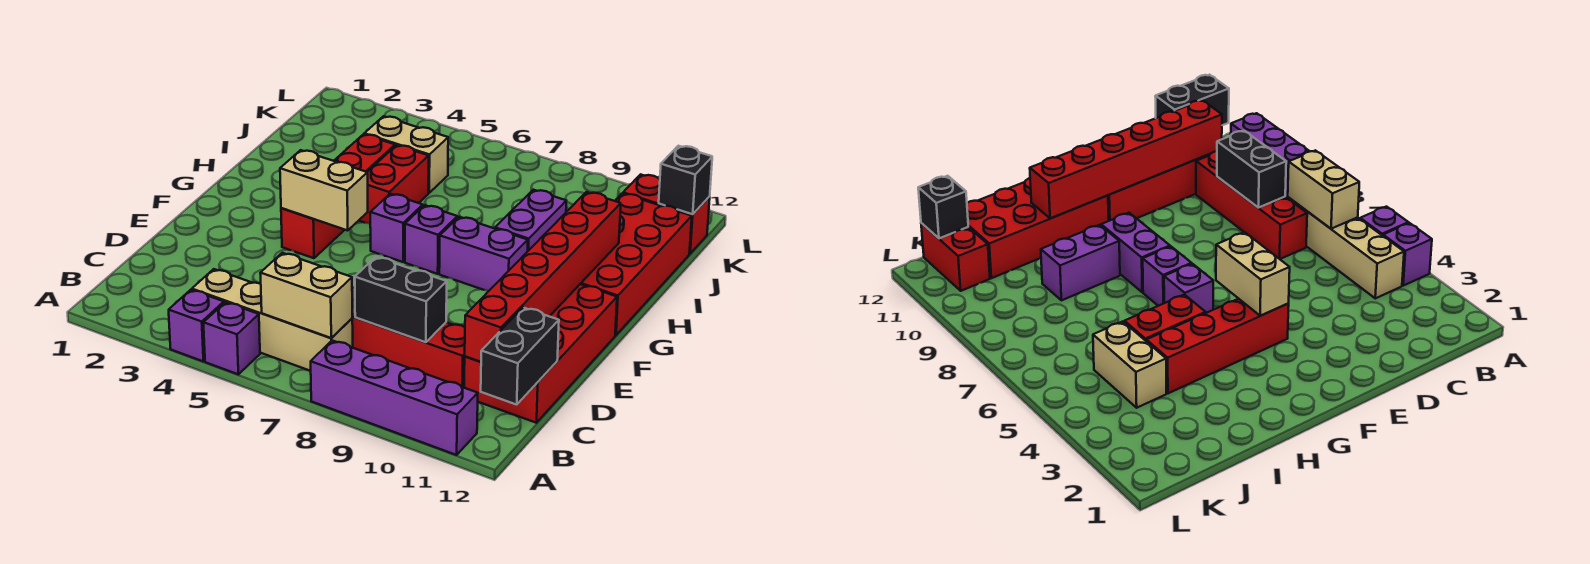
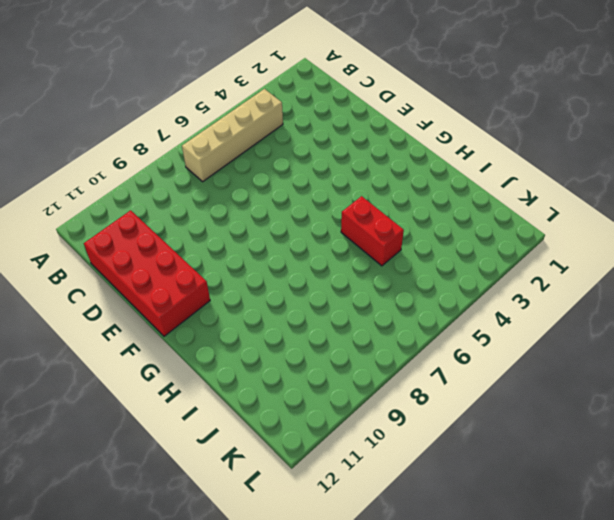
none -> purple 1x1 brick [169,290,224,361]
none -> purple 1x1 brick [203,302,260,374]
none -> purple 1x4 brick [311,340,478,455]

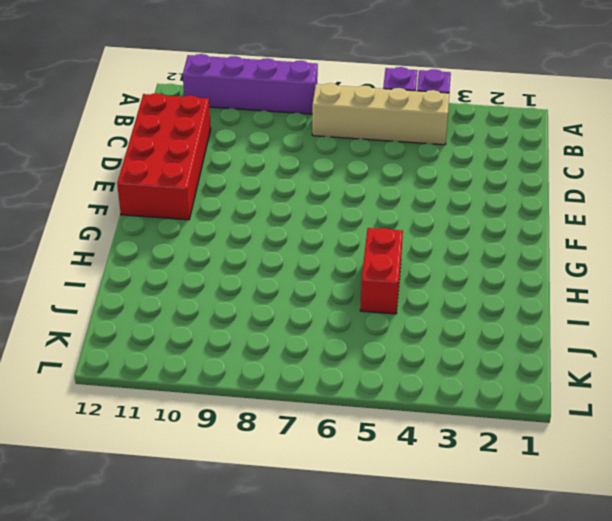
none -> red 1x4 brick [352,287,465,388]
none -> red 1x4 brick [281,134,395,258]
none -> purple 1x1 brick [370,194,423,262]

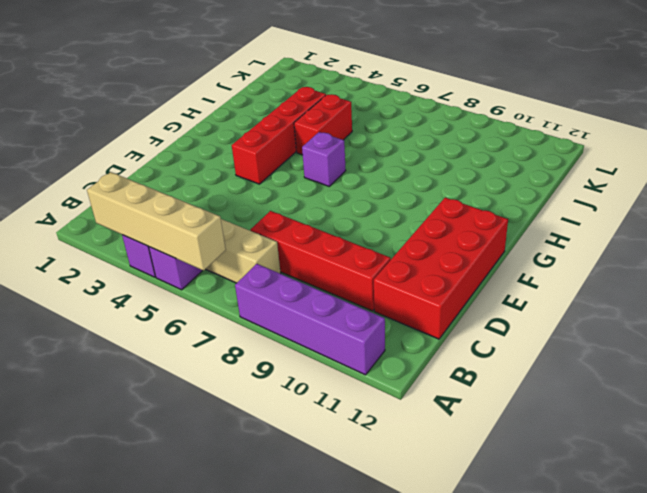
tan 1x4 brick [87,172,226,271] -> none
none -> purple 1x1 brick [405,205,457,274]
none -> purple 1x2 brick [439,217,528,291]
none -> red 2x4 brick [581,193,692,335]

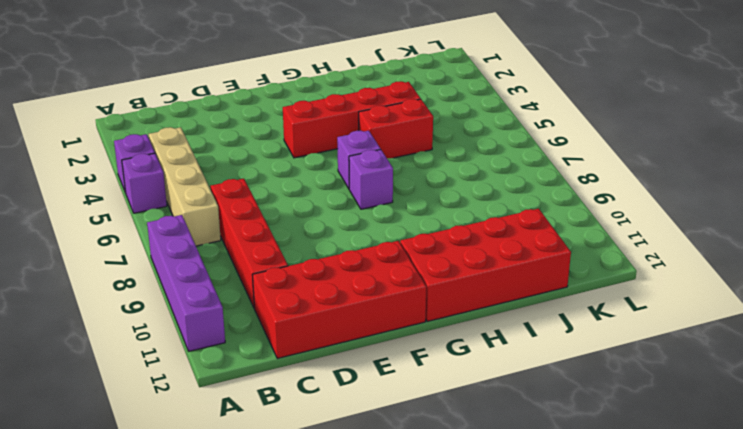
none -> purple 1x2 brick [439,217,528,291]
none -> purple 1x2 brick [495,190,566,251]
none -> tan 1x2 brick [364,116,448,193]

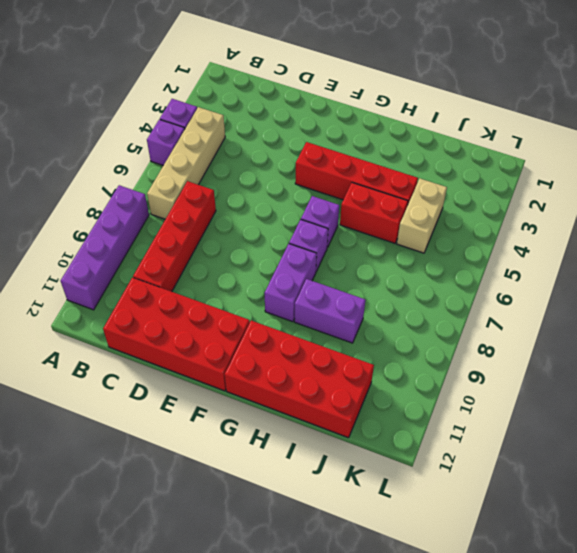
none -> red 1x2 brick [623,174,710,254]
none -> tan 1x2 brick [260,253,352,338]
none -> black 1x2 brick [481,308,559,405]

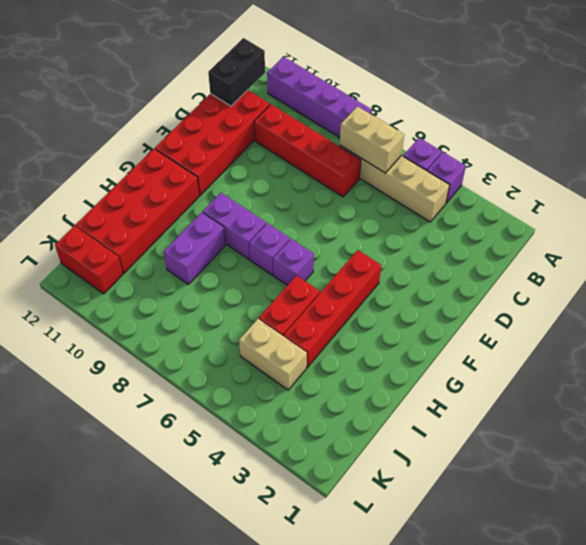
none -> black 1x2 brick [355,257,447,342]
none -> red 1x6 brick [465,192,621,362]
none -> tan 1x2 brick [280,150,368,230]

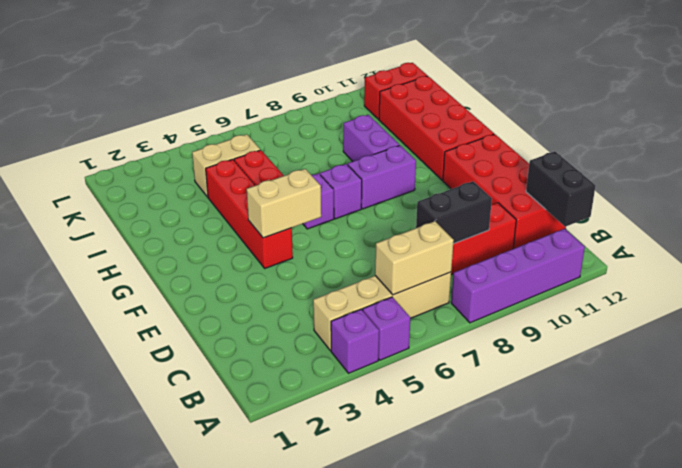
none -> red 1x6 brick [465,192,621,362]
none -> black 1x1 brick [659,146,712,214]

